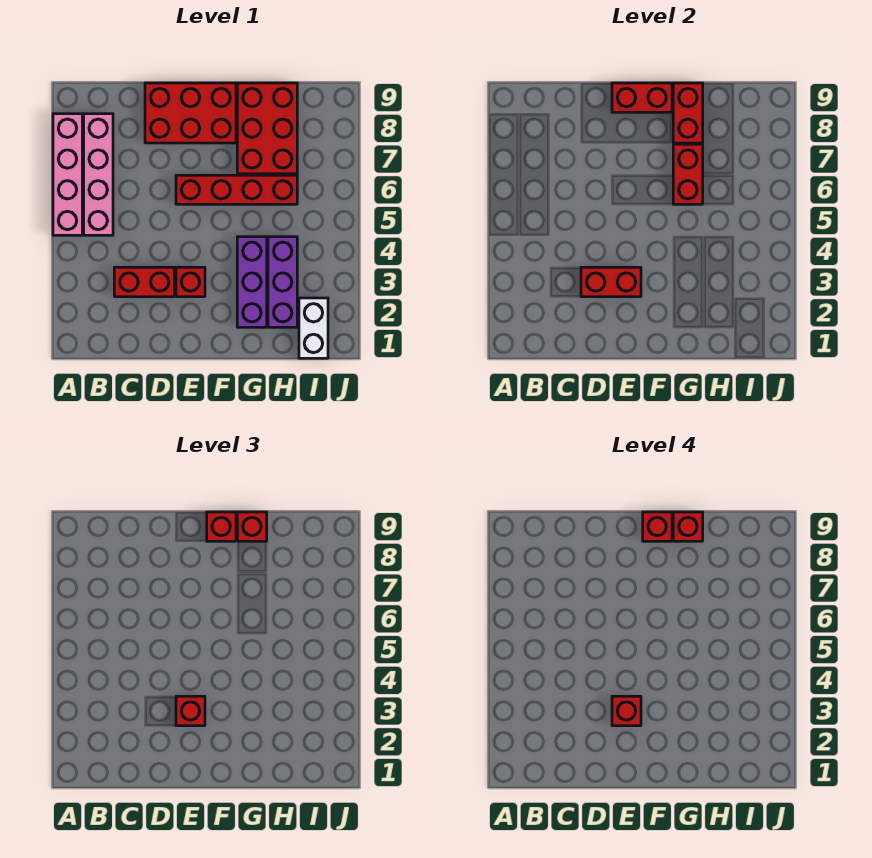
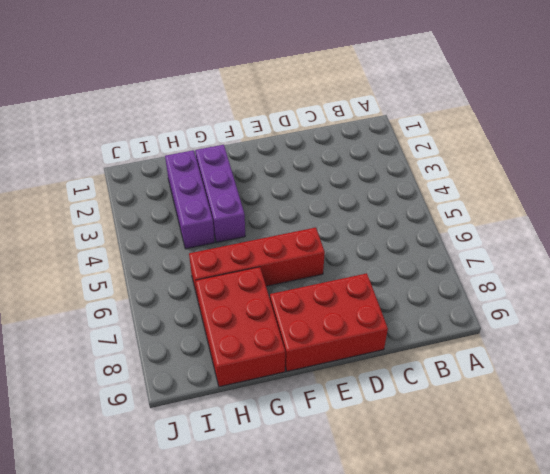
none -> pink 1x4 brick [53,114,82,235]
none -> pink 1x4 brick [84,114,113,235]
none -> red 1x2 brick [114,267,174,297]

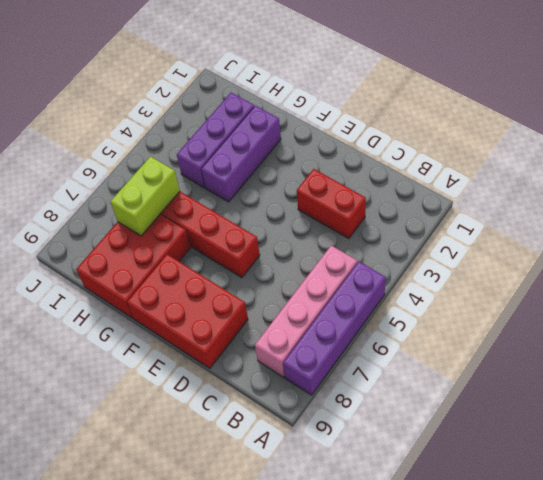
purple 1x4 brick [283,262,386,395] -> pink 1x4 brick [53,114,82,235]
lime 1x2 brick [110,157,180,236] -> none
none -> red 1x1 brick [176,267,205,297]
none -> white 1x2 brick [299,298,328,358]
none -> red 1x2 brick [581,267,641,297]

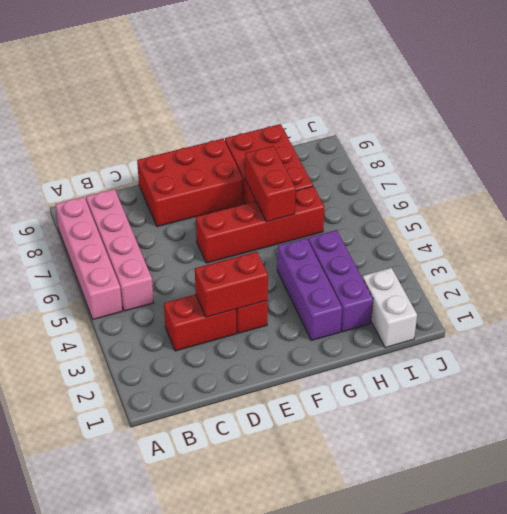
none -> red 1x2 brick [612,83,672,112]
none -> red 1x2 brick [673,83,703,143]
none -> red 1x1 brick [176,696,205,726]

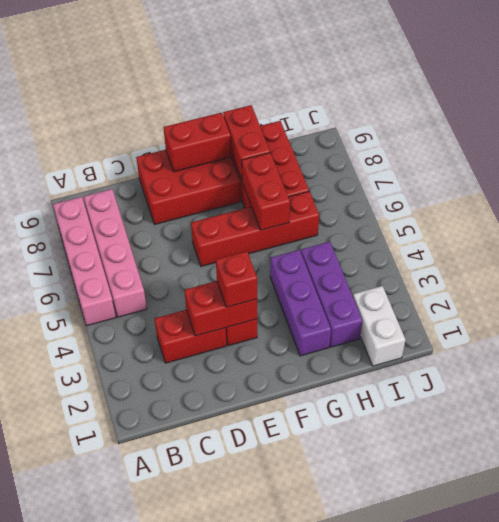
none -> red 1x1 brick [207,512,236,541]
none -> red 1x1 brick [237,512,267,541]
none -> red 1x1 brick [612,696,641,726]

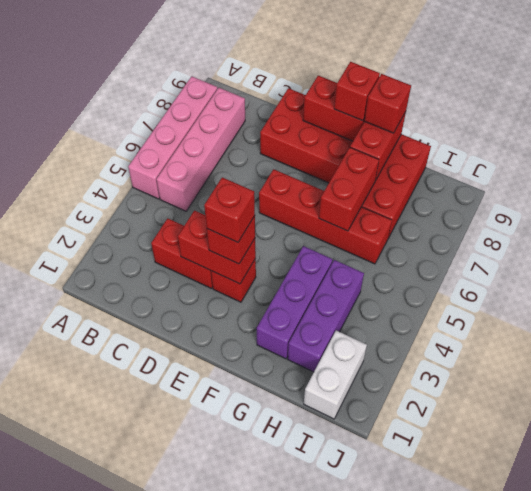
none -> red 1x1 brick [643,512,672,541]
none -> red 1x1 brick [673,512,703,541]

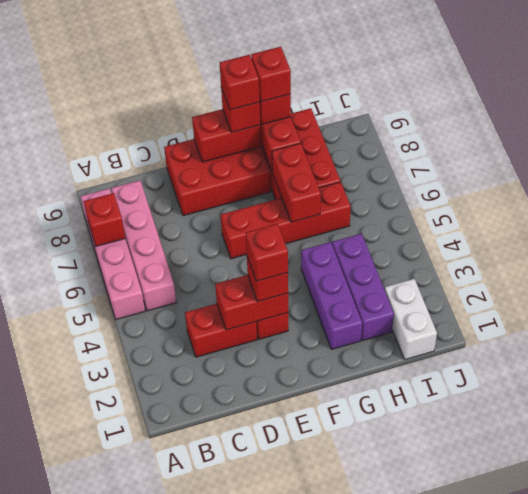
red 1x1 brick [84,193,125,247] -> none

